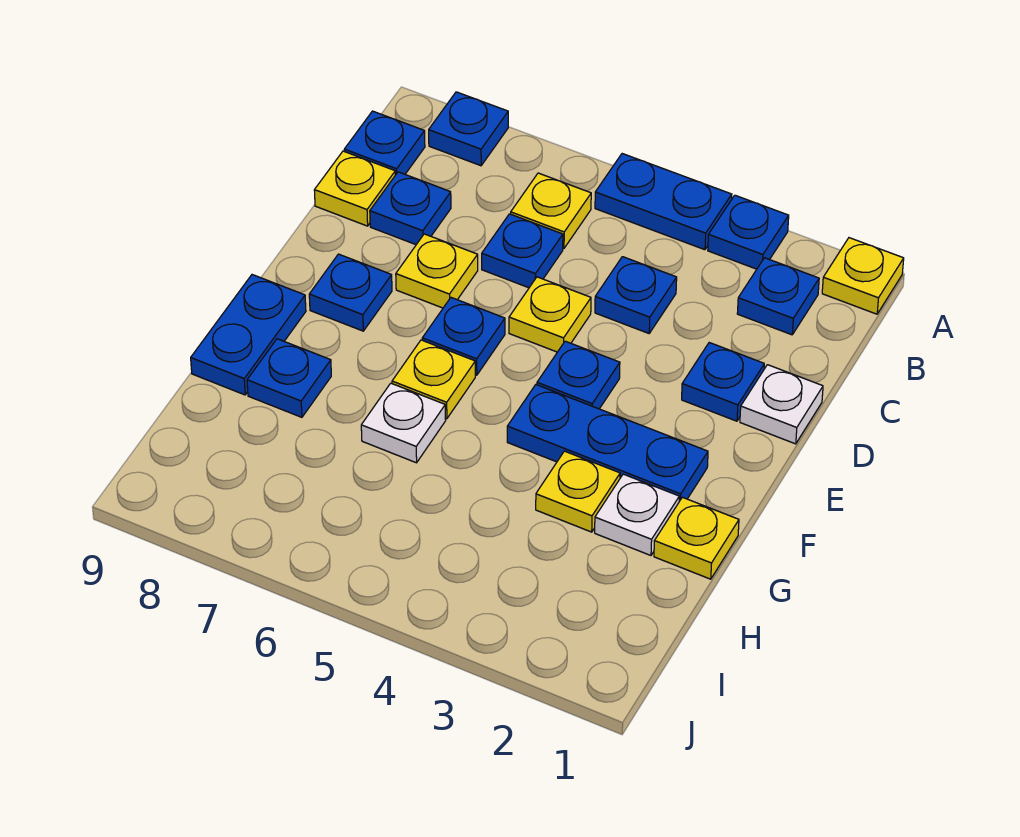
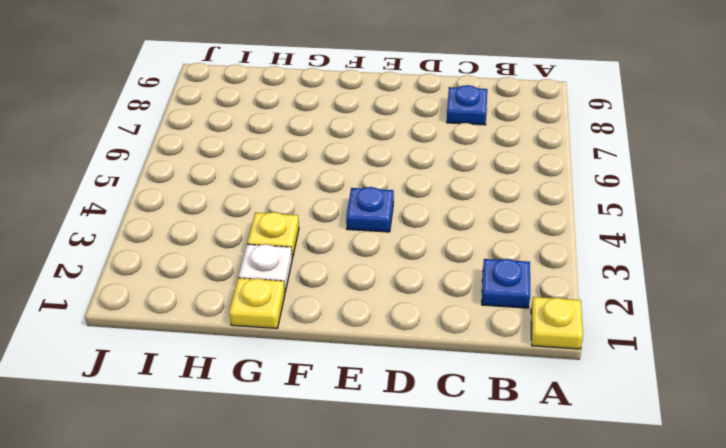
none -> blue 1x1 plate [708,195,789,269]
none -> blue 1x2 plate [595,154,732,250]
none -> blue 1x1 plate [429,92,508,166]

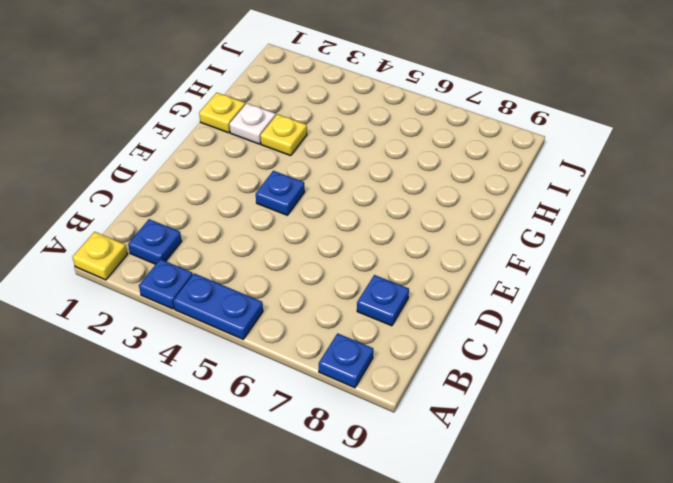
none -> yellow 1x1 plate [511,173,591,248]
none -> blue 1x1 plate [344,111,425,175]
none -> blue 1x1 plate [595,257,677,333]

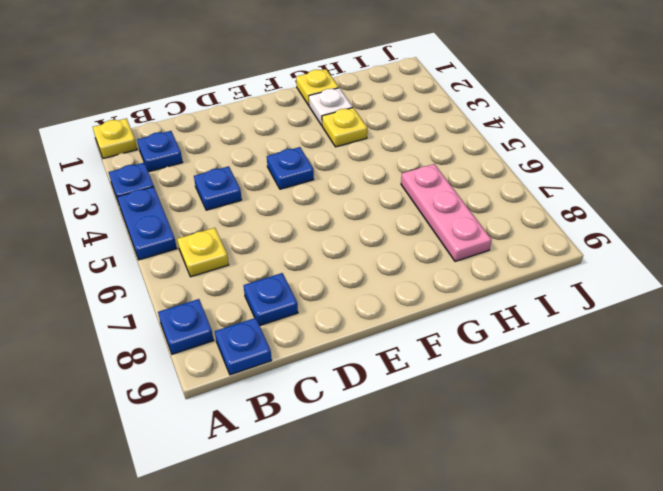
pink 1x3 plate [401,164,492,261] -> none
none -> blue 1x1 plate [482,214,563,288]
none -> yellow 1x1 plate [314,151,395,226]
none -> white 1x1 plate [740,365,823,444]

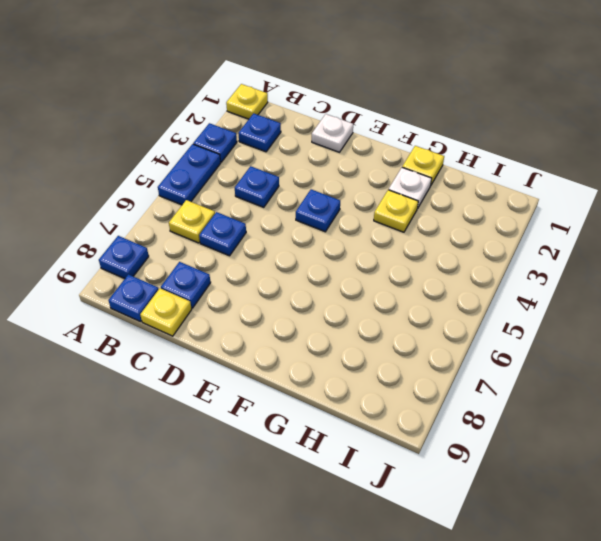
none -> blue 1x1 plate [682,343,764,421]
none -> yellow 1x1 plate [509,277,591,352]
none -> yellow 1x1 plate [396,234,478,308]

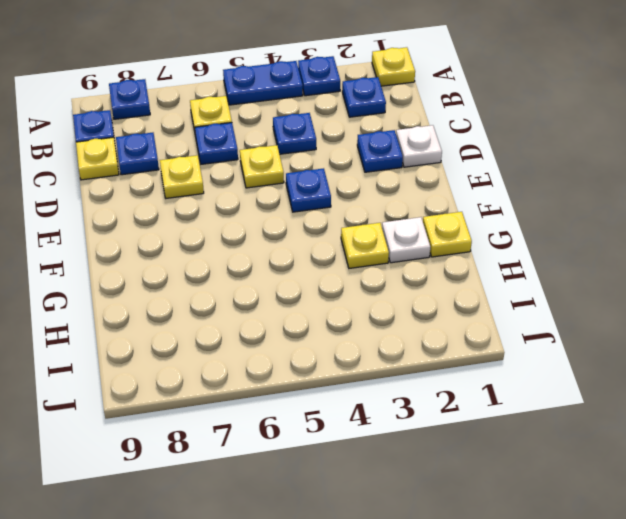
none -> blue 1x1 plate [422,298,505,375]
none -> blue 1x1 plate [309,254,392,331]
none -> blue 1x3 plate [507,385,708,501]

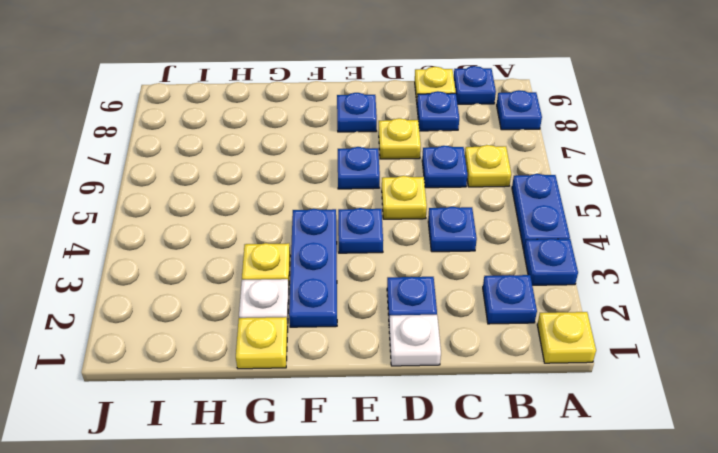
none -> yellow 1x1 plate [392,340,475,419]
none -> blue 1x2 plate [191,275,306,395]
none -> white 1x1 plate [361,383,446,463]

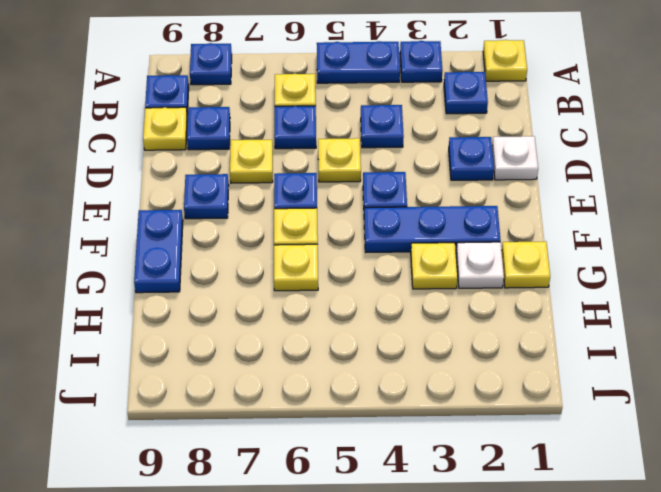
yellow 1x1 plate [274,244,318,291] -> white 1x1 plate [361,383,446,463]
none -> blue 1x1 plate [247,339,331,417]

